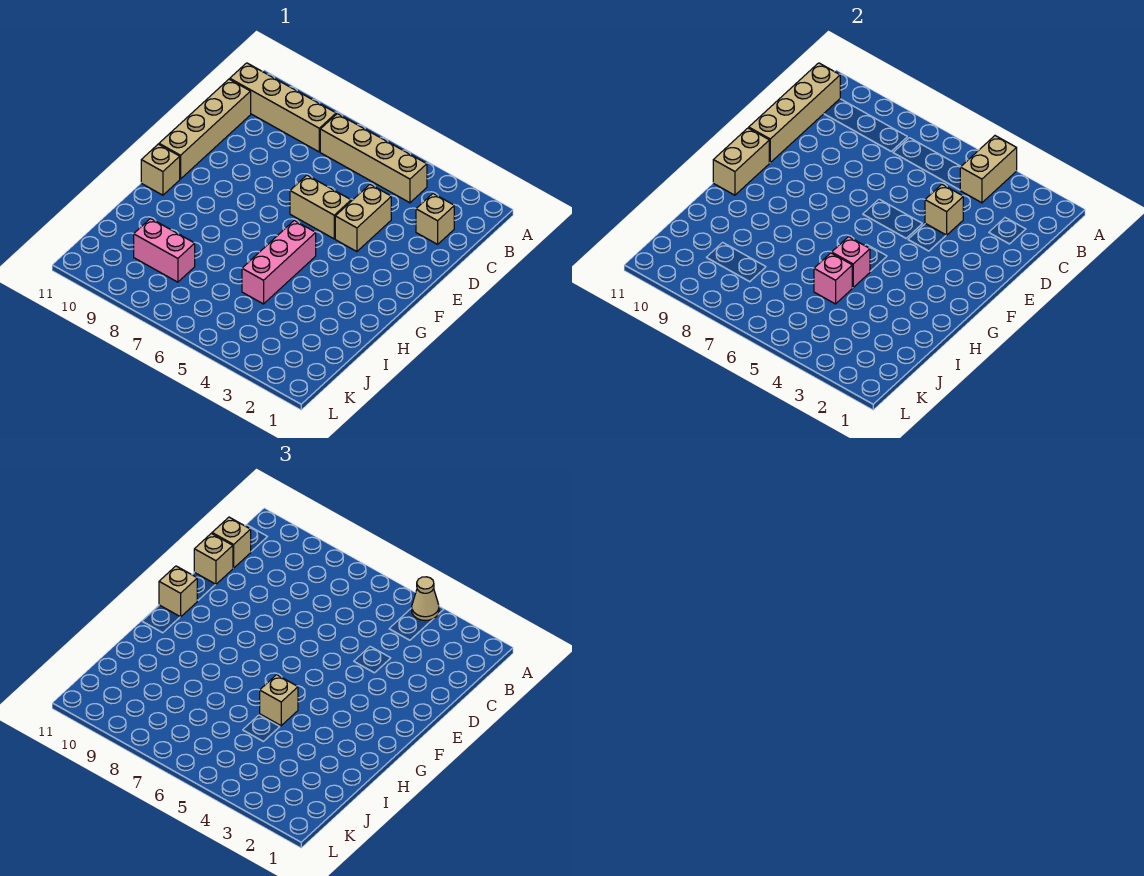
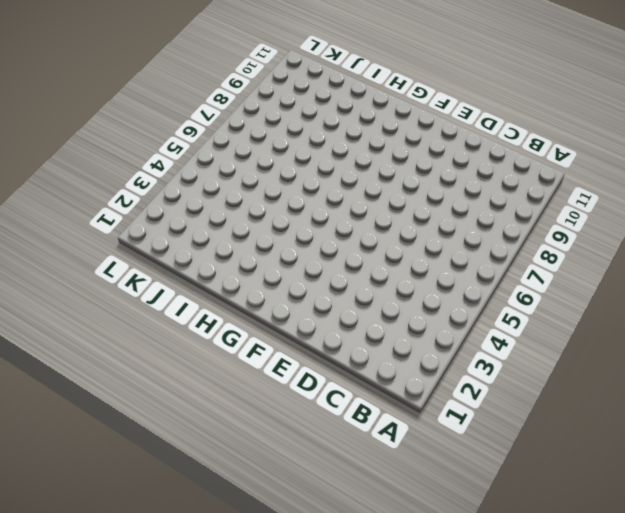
none -> tan 1x4 brick [320,114,427,203]
none -> tan 1x4 brick [230,63,336,152]
none -> tan 1x1 brick [416,194,454,244]

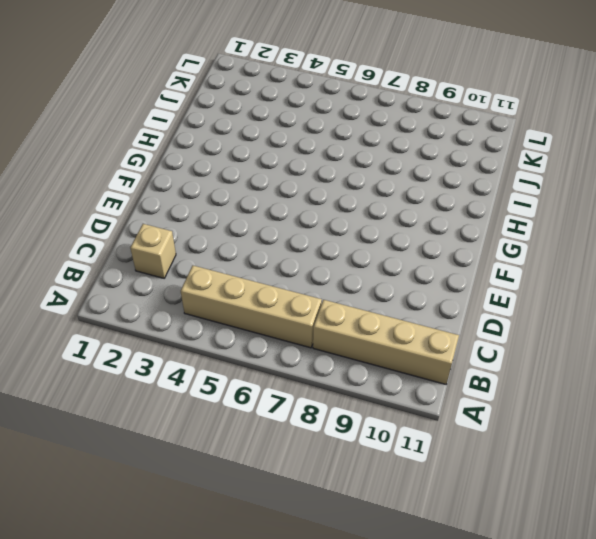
none -> tan 1x4 brick [159,79,251,179]
none -> tan 1x2 brick [335,185,391,252]
none -> tan 1x2 brick [290,175,351,239]

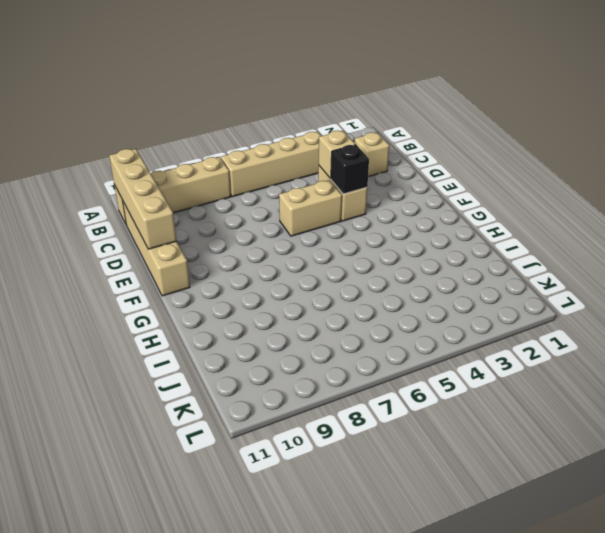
black 1x1 brick [331,145,369,194] -> none
none -> pink 1x3 brick [242,220,316,304]
none -> tan 1x1 brick [141,144,180,195]
none -> pink 1x2 brick [134,219,195,282]

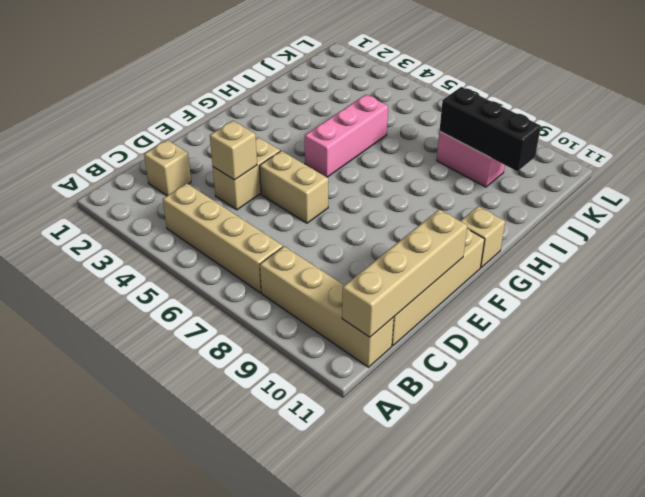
black 1x3 brick [439,87,541,171] -> none
none -> tan 1x2 brick [960,136,1017,203]
none -> tan 1x2 brick [713,128,769,195]
none -> pink 1x1 brick [832,237,870,288]

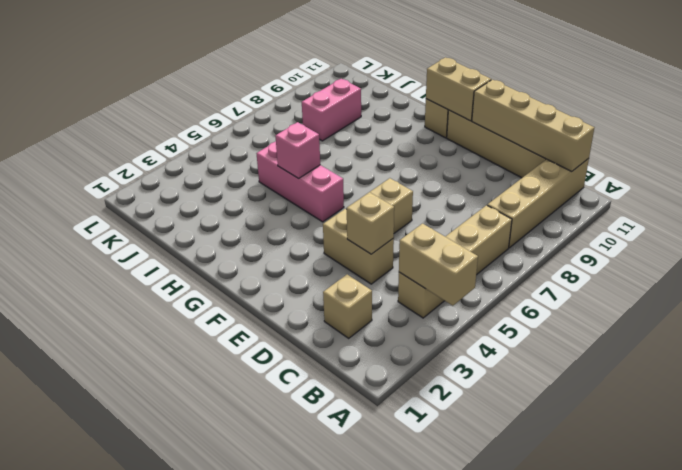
none -> pink 1x1 brick [814,253,852,304]
none -> tan 1x1 cone [412,577,439,620]
none -> tan 1x1 brick [212,517,251,568]

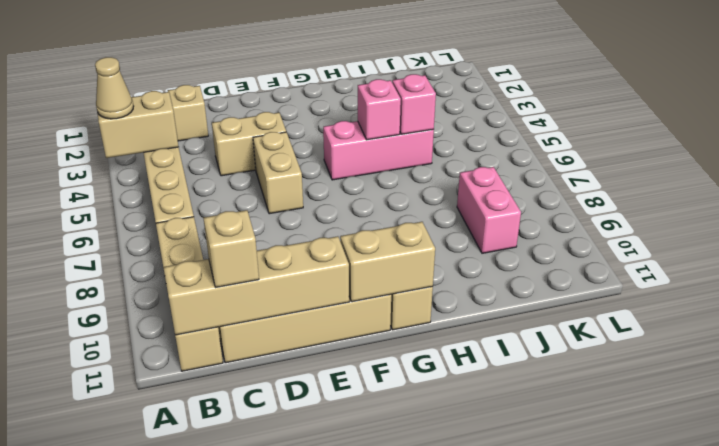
none -> tan 1x1 brick [925,185,963,235]
none -> tan 1x1 brick [194,533,233,585]
none -> tan 1x1 brick [159,566,197,617]

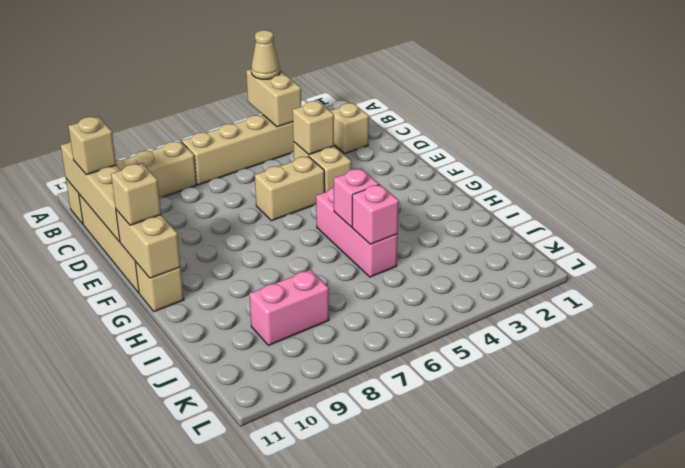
none -> tan 1x1 brick [194,533,233,585]
none -> tan 1x1 brick [260,675,298,726]

